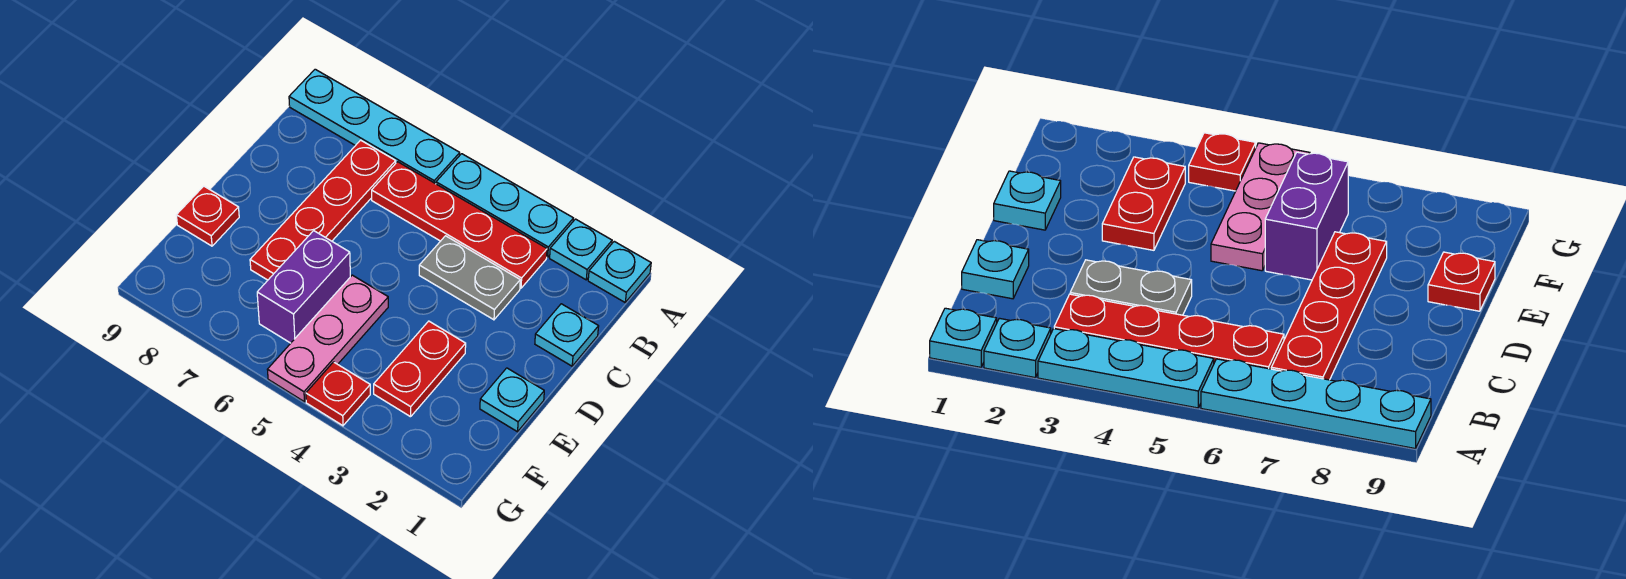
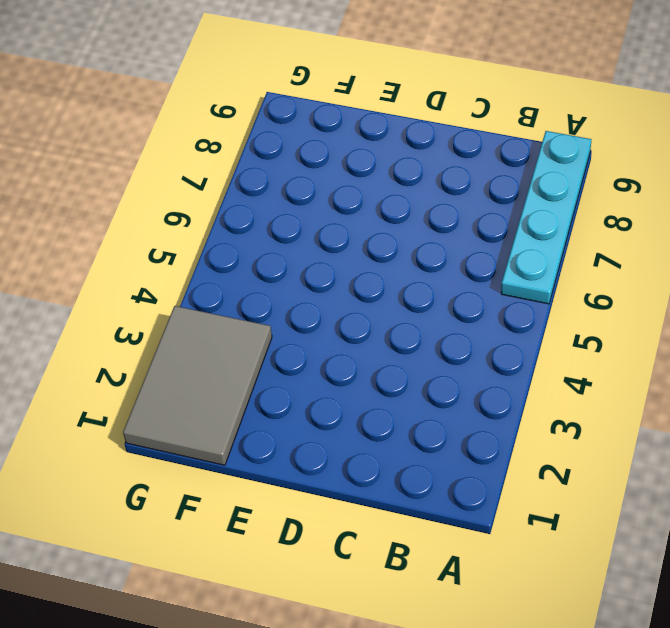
grey 2x3 tile [123,306,272,465] -> red 1x2 plate [374,321,466,417]
none -> cyan 1x1 plate [588,241,651,302]
none -> cyan 1x1 plate [550,219,612,280]
none -> cyan 1x3 plate [436,154,573,257]

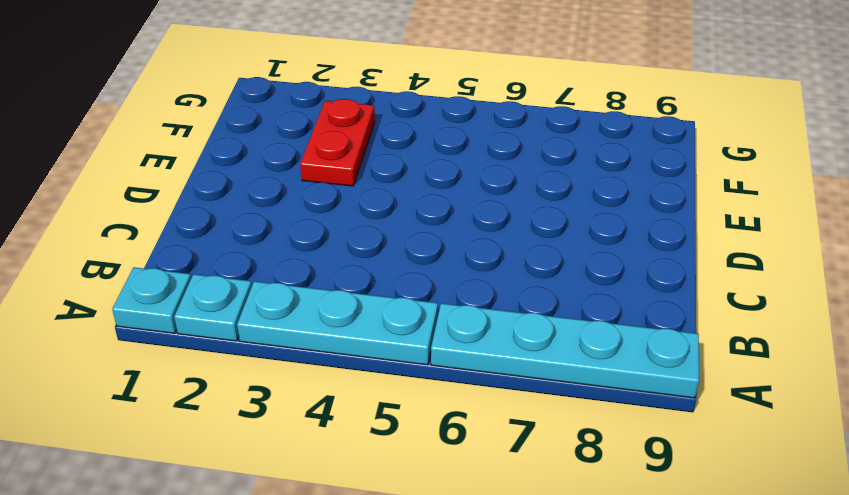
none -> red 1x4 plate [372,162,547,288]
none -> red 1x4 plate [250,140,396,280]
none -> cyan 1x1 plate [535,304,599,366]

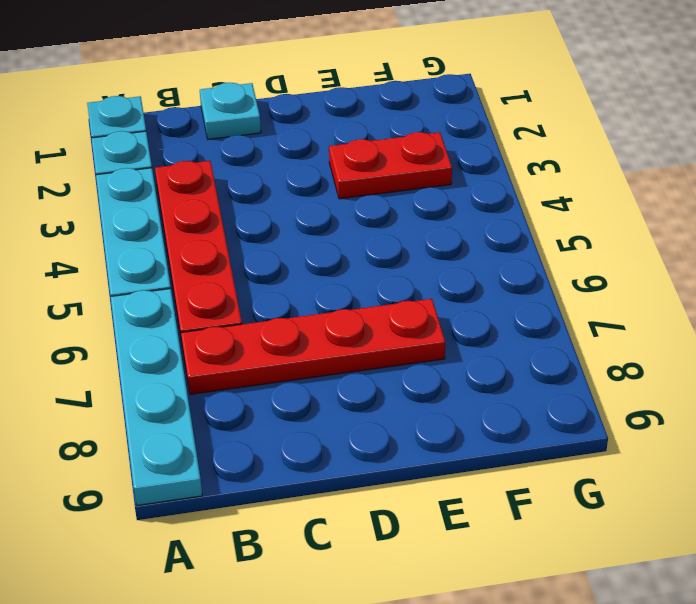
none -> grey 1x2 plate [419,236,520,320]
none -> cyan 1x1 plate [480,368,544,432]
none -> pink 1x3 plate [267,275,388,402]

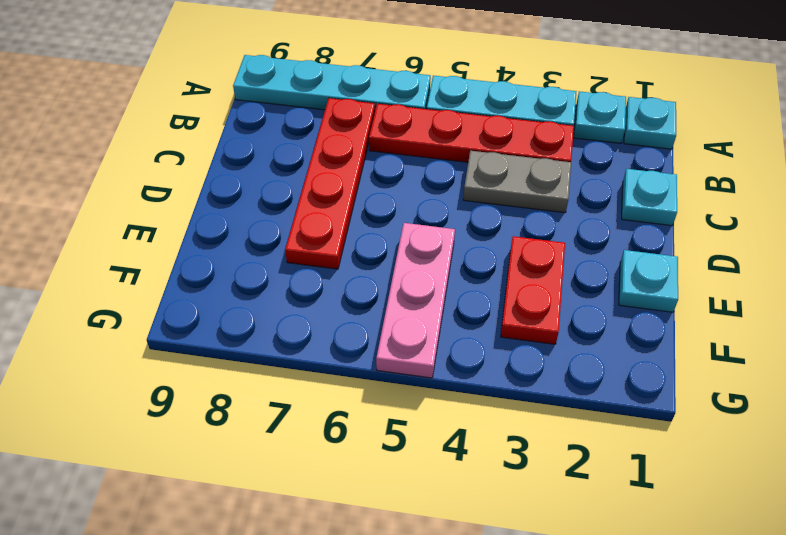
none -> purple 1x2 brick [257,231,350,343]
none -> red 1x1 plate [176,186,239,246]
none -> red 1x1 plate [306,362,370,426]

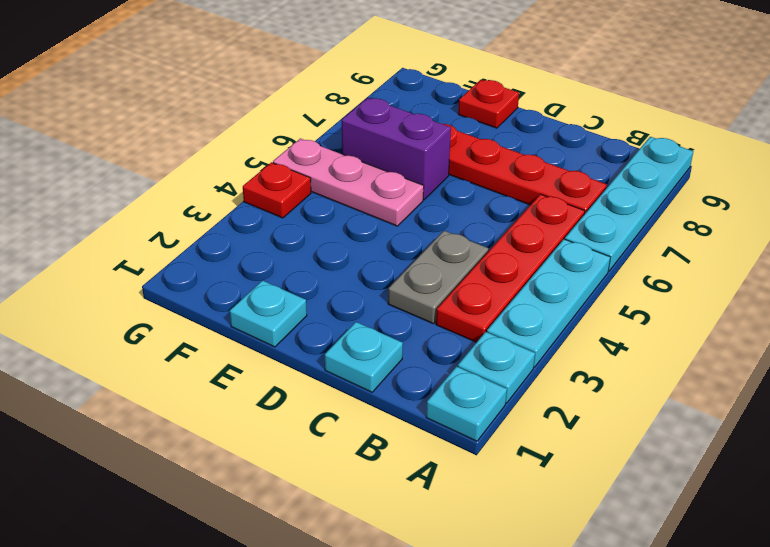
none -> red 1x2 plate [374,321,466,417]

